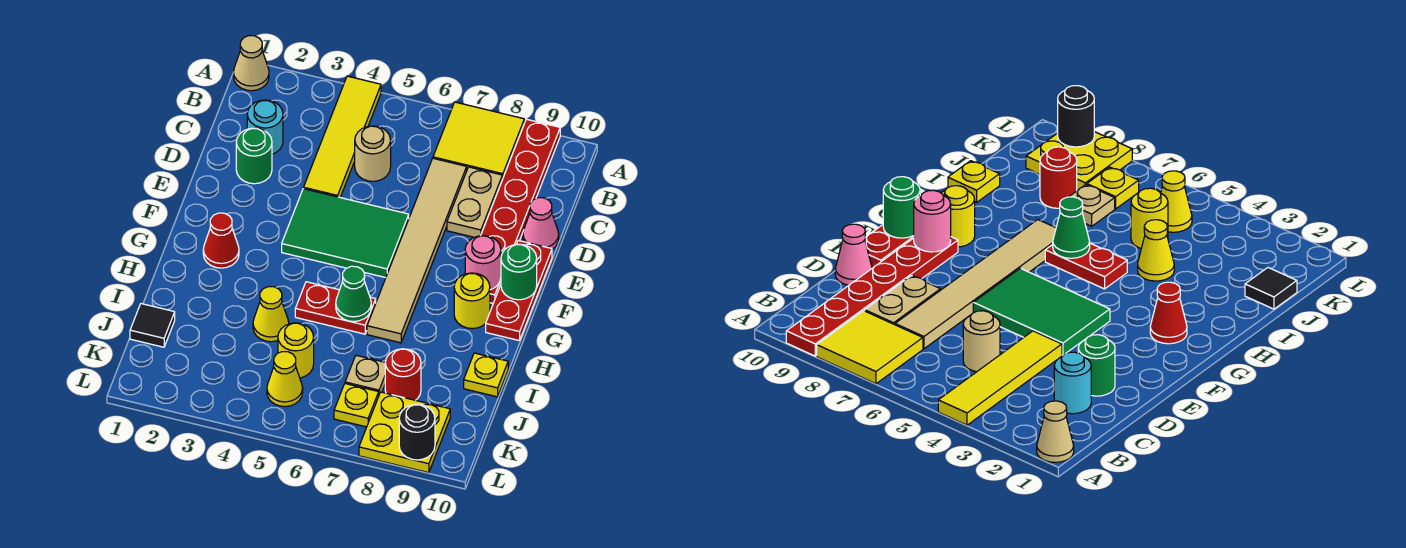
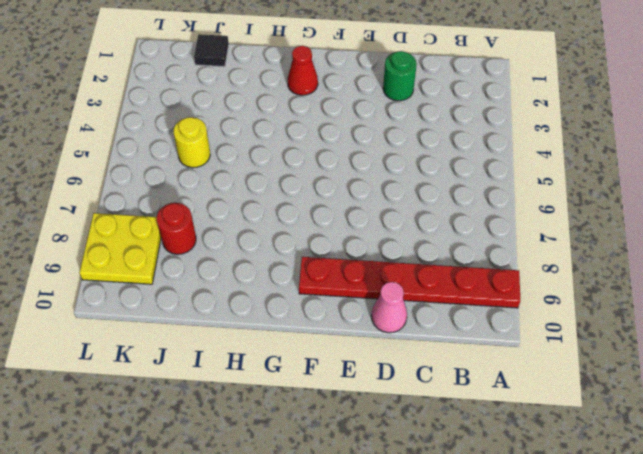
none -> tan 1x1 cone [233,36,269,91]
none -> yellow 1x4 tile [304,76,381,197]
none -> yellow 2x2 tile [433,102,524,179]

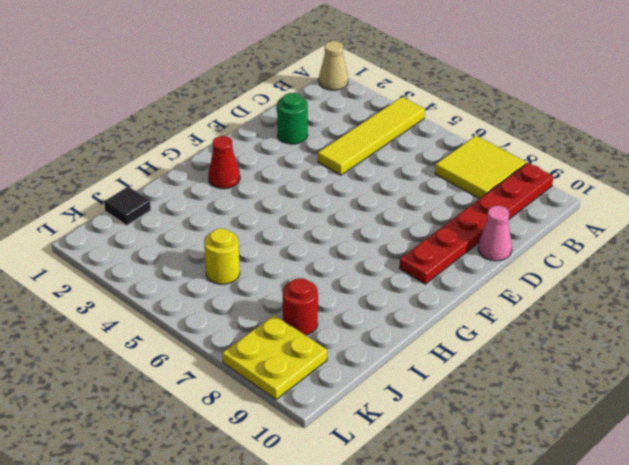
none -> cyan 1x1 round brick [247,100,283,154]
none -> tan 1x1 round brick [355,126,391,181]
none -> tan 1x6 tile [367,158,467,343]

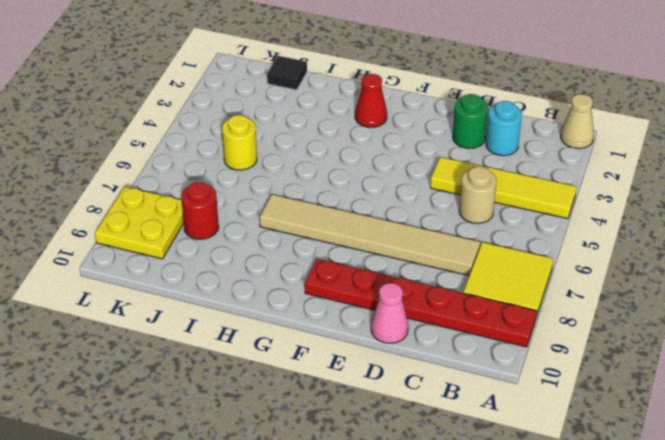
none -> tan 1x2 plate [447,167,502,237]
none -> green 2x3 tile [282,189,409,278]
none -> red 1x3 plate [486,241,552,341]

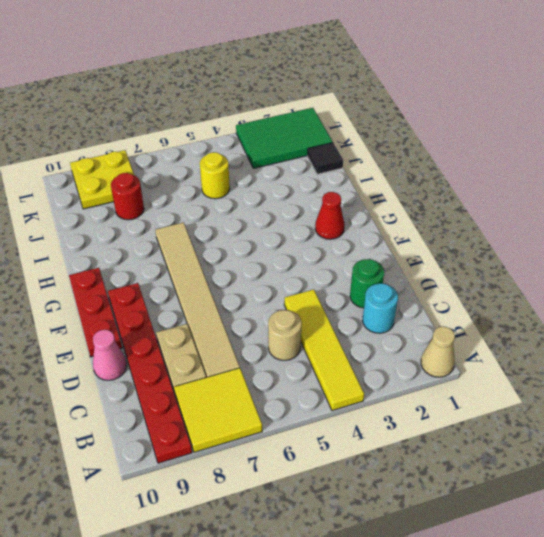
green 2x3 tile [236,108,333,168] -> green 2x3 tile moved to [282,189,409,278]
none -> yellow 1x1 round brick [454,273,490,329]
none -> red 1x2 plate [295,282,376,334]
none -> yellow 1x1 cone [253,287,289,342]

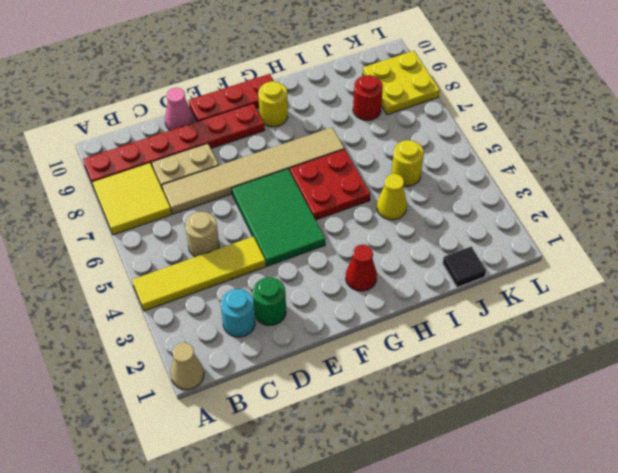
red 2x2 plate [290,149,370,220] -> red 1x2 plate [295,282,376,334]
none -> yellow 1x1 plate [464,353,508,397]
none -> tan 1x1 plate [345,355,385,394]
none -> yellow 1x1 cone [267,352,303,407]

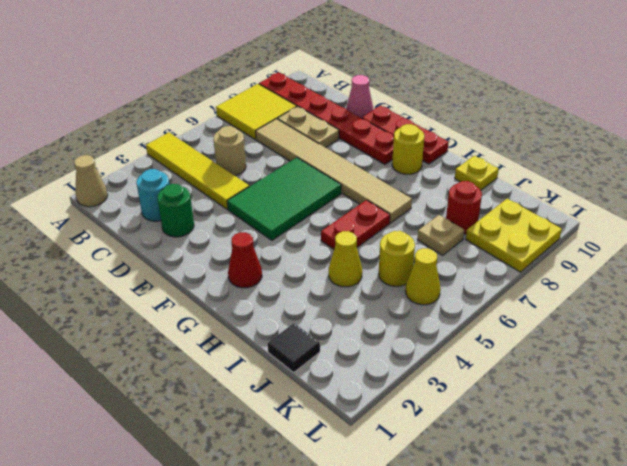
none -> yellow 1x1 plate [334,384,379,427]
none -> pink 1x1 round brick [465,236,501,290]
none -> green 1x1 round brick [501,244,537,300]

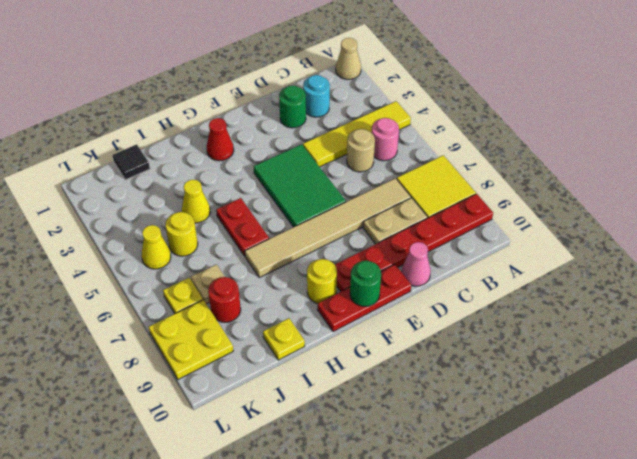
pink 1x1 round brick [372,118,399,161] -> pink 1x1 round brick moved to [465,236,501,290]
none -> green 1x1 cone [336,266,371,321]
none -> black 1x1 round brick [399,404,435,460]

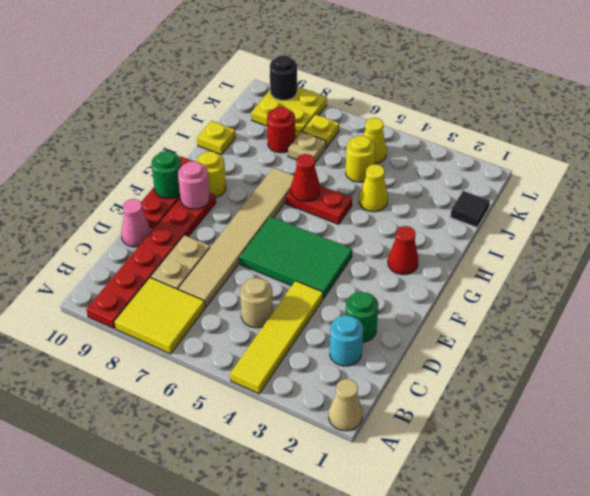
red 1x1 cone [291,154,320,202] -> green 1x1 cone [336,266,371,321]

